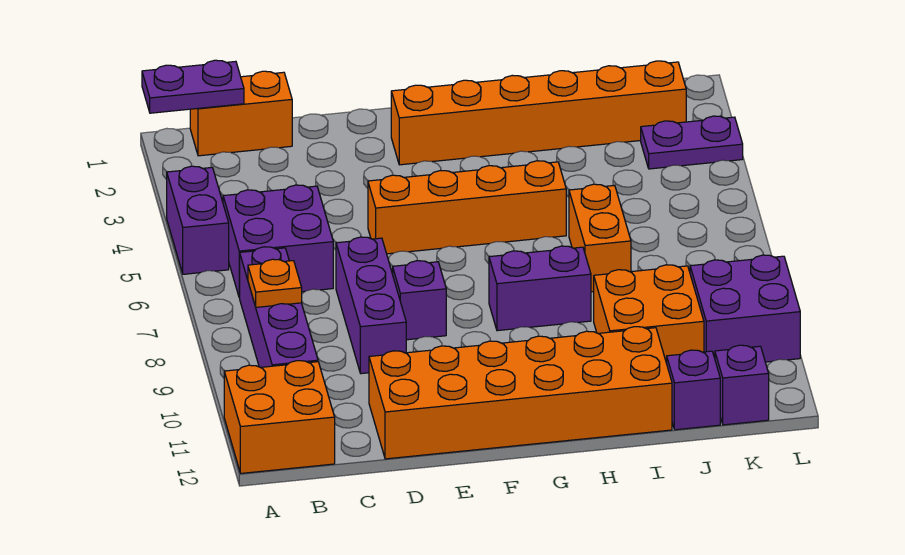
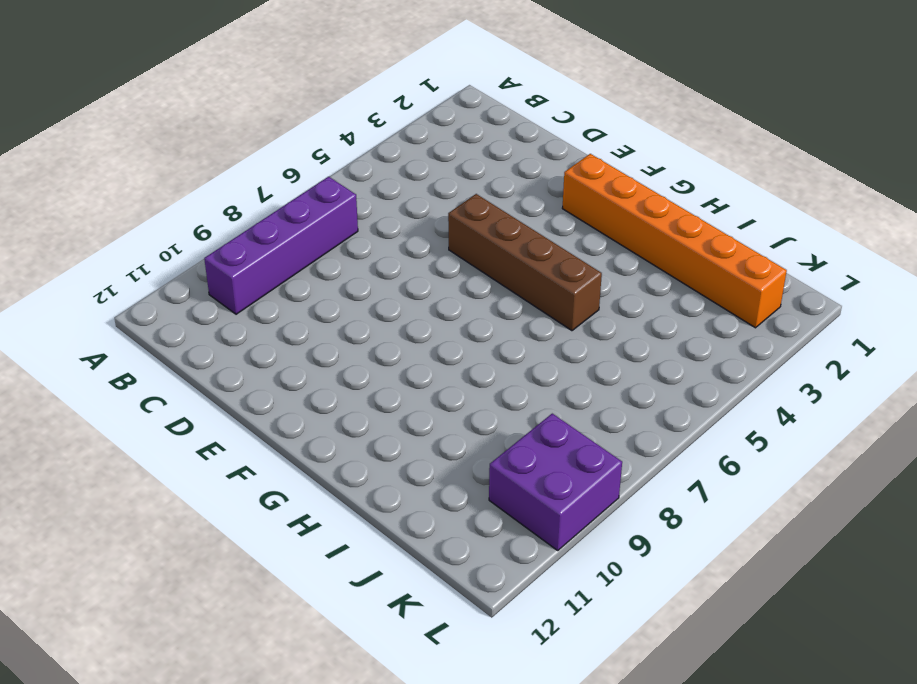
brown 1x4 brick [448,194,602,331] -> orange 1x4 brick [368,161,566,254]
none -> purple 1x2 brick [167,166,229,274]
none -> orange 2x2 brick [224,361,335,473]
none -> orange 1x2 brick [190,71,292,156]

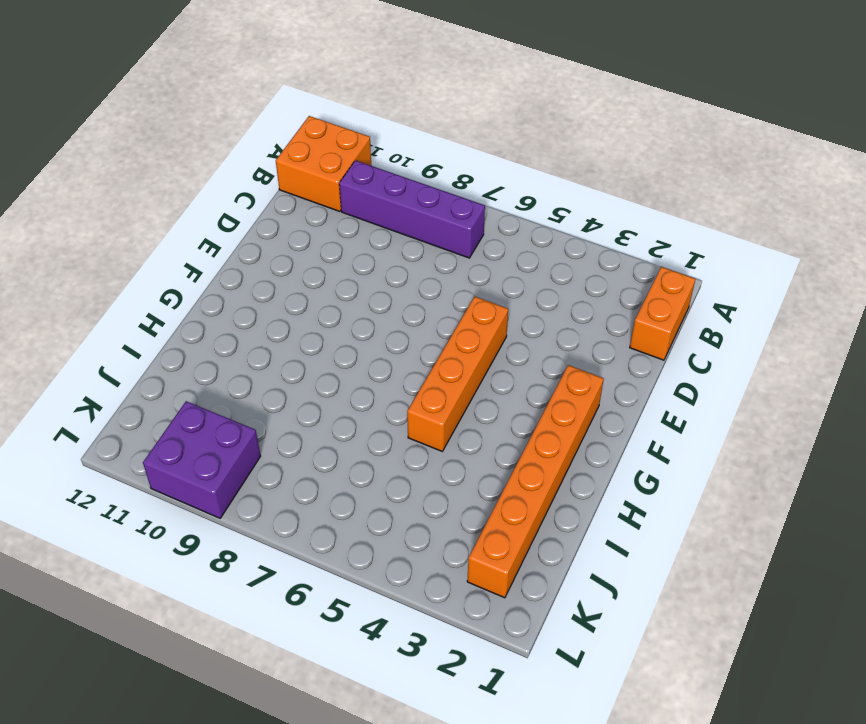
none -> purple 1x2 brick [167,166,229,274]
none -> purple 2x2 brick [223,185,333,298]
none -> purple 1x3 brick [336,237,406,374]

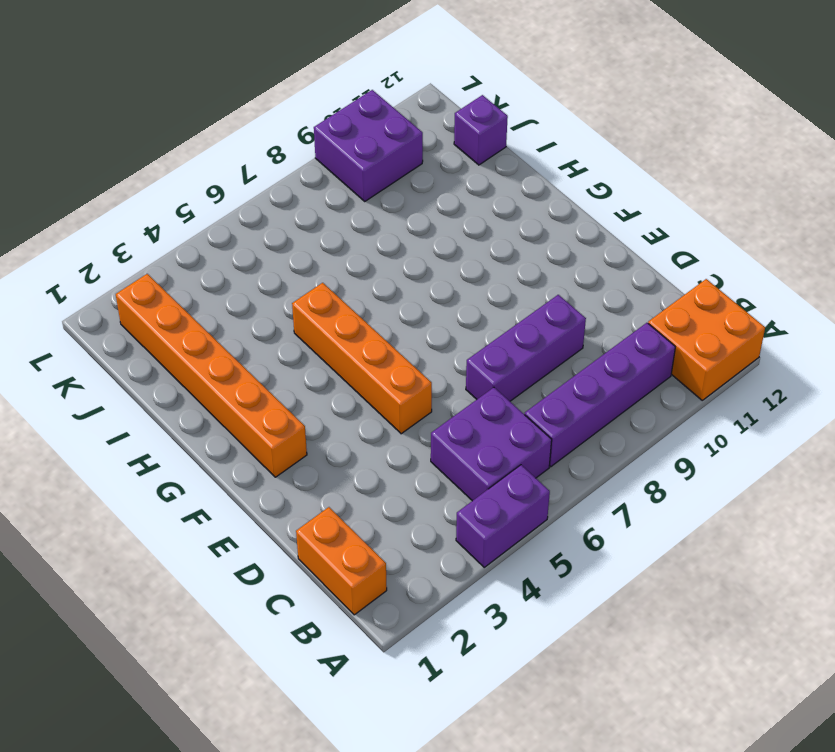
none -> orange 2x6 brick [369,327,672,459]
none -> purple 1x1 brick [393,261,446,340]
none -> purple 1x2 brick [489,246,591,331]

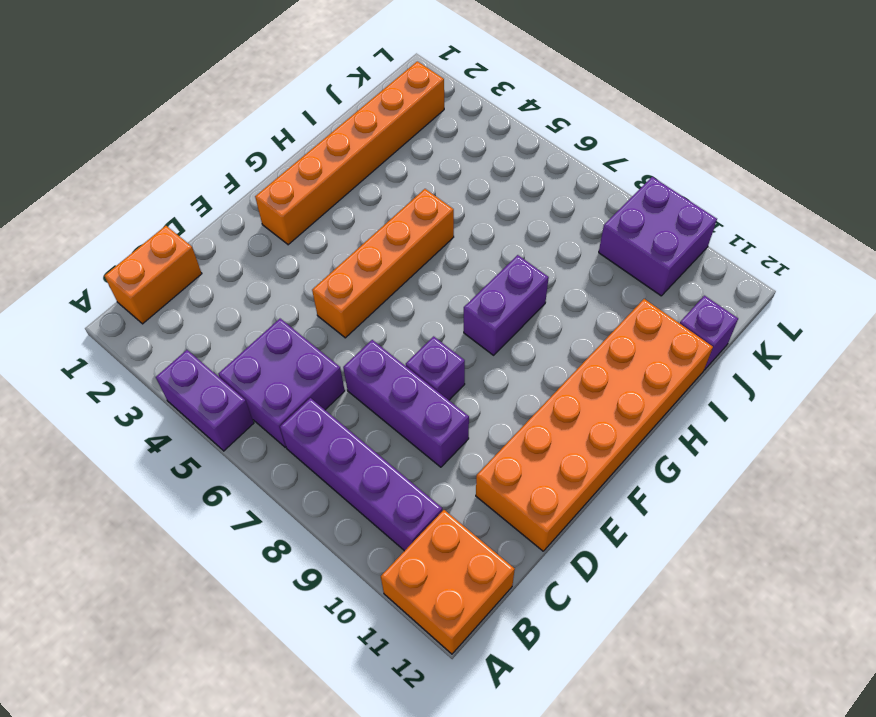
none -> orange 1x2 brick [569,184,631,292]
none -> orange 2x2 brick [594,265,704,363]
none -> purple 1x2 plate [641,116,743,169]

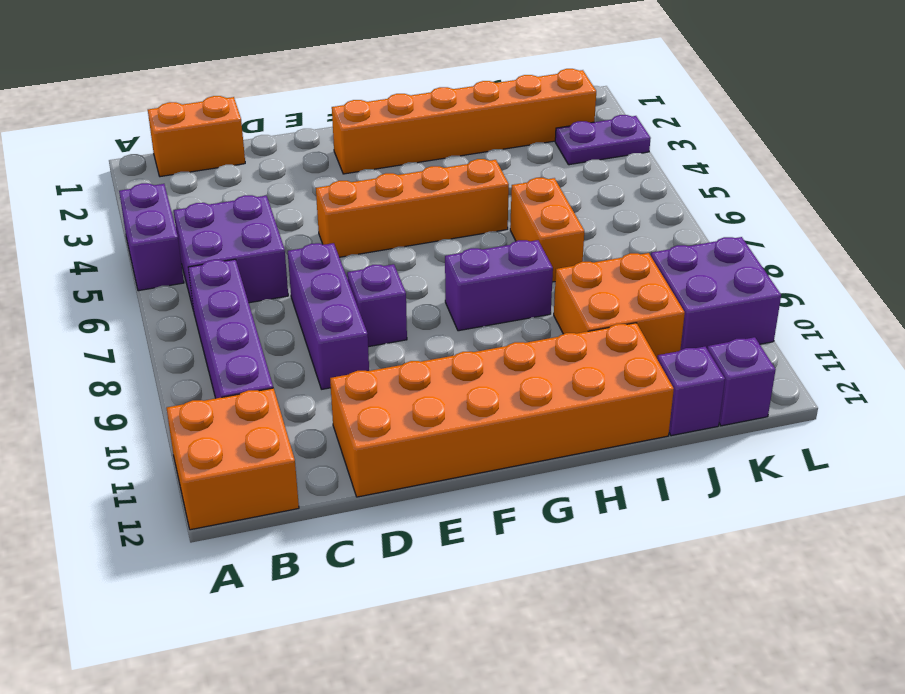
none -> purple 1x2 plate [142,60,244,113]
none -> orange 1x1 plate [248,259,302,307]

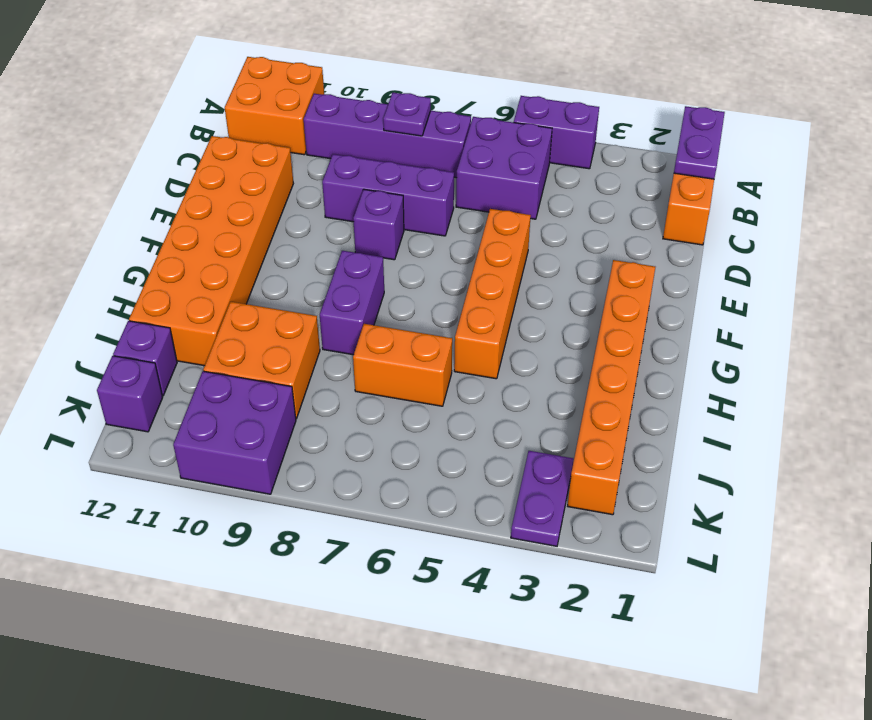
purple 1x1 plate [383,93,431,136] -> orange 1x1 plate [248,259,302,307]

